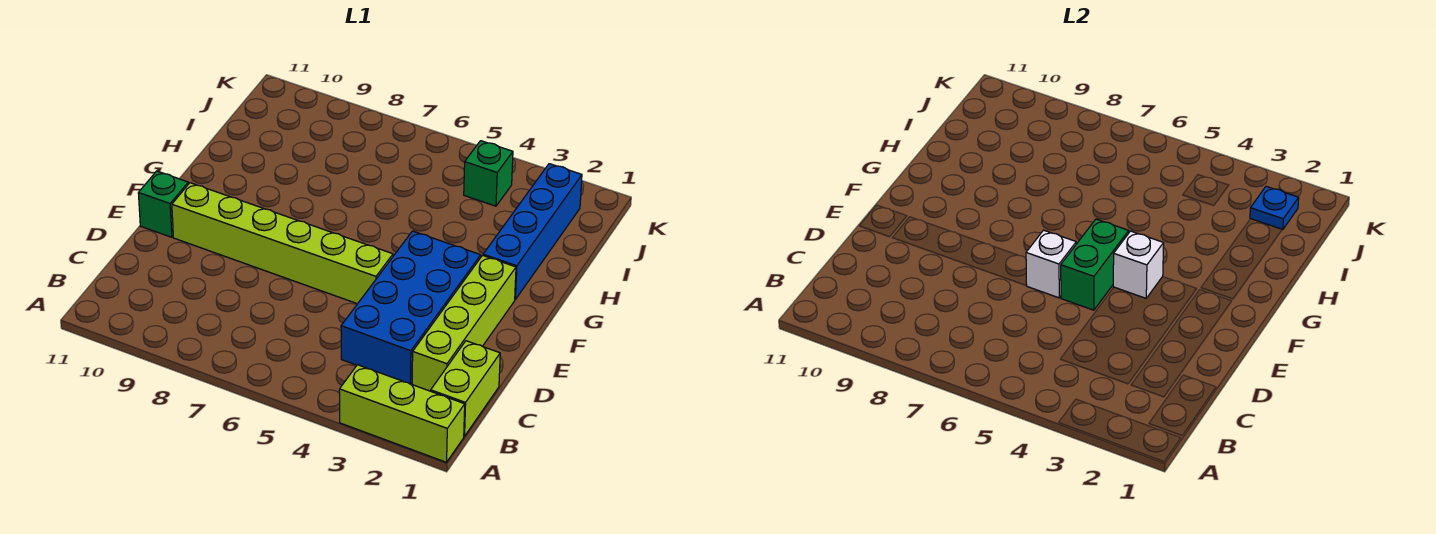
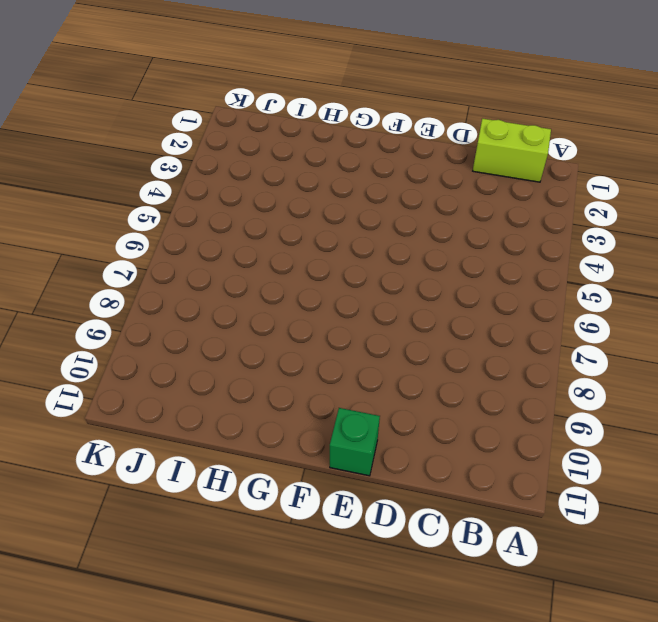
none -> lime 1x3 brick [339,365,465,462]
none -> lime 1x4 brick [412,255,516,391]
none -> blue 2x4 brick [341,231,481,384]

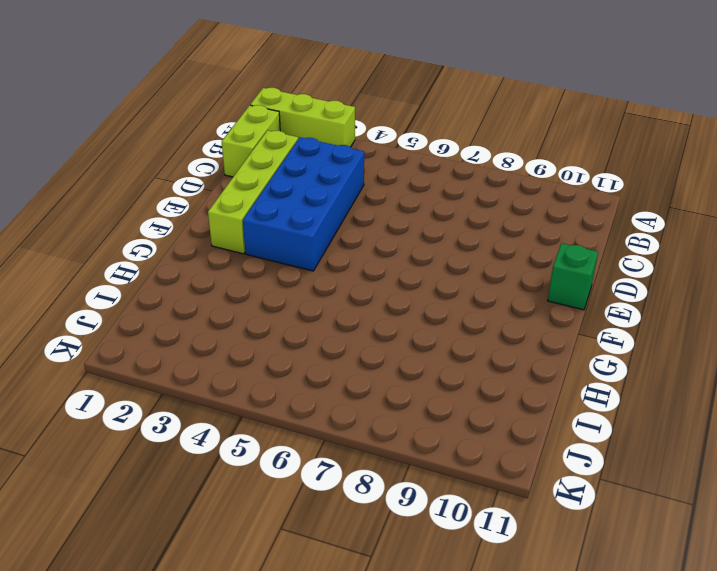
none -> lime 1x6 brick [172,183,393,304]
none -> blue 1x4 brick [483,164,582,299]
none -> green 1x1 brick [464,141,513,206]

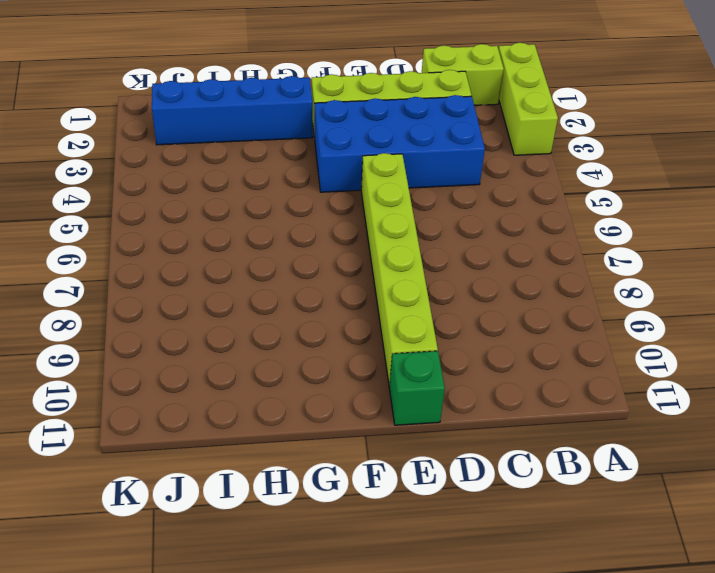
none -> green 1x1 brick [464,141,513,206]
none -> green 1x2 brick [1061,219,1129,310]
none -> white 1x1 brick [1026,230,1076,298]

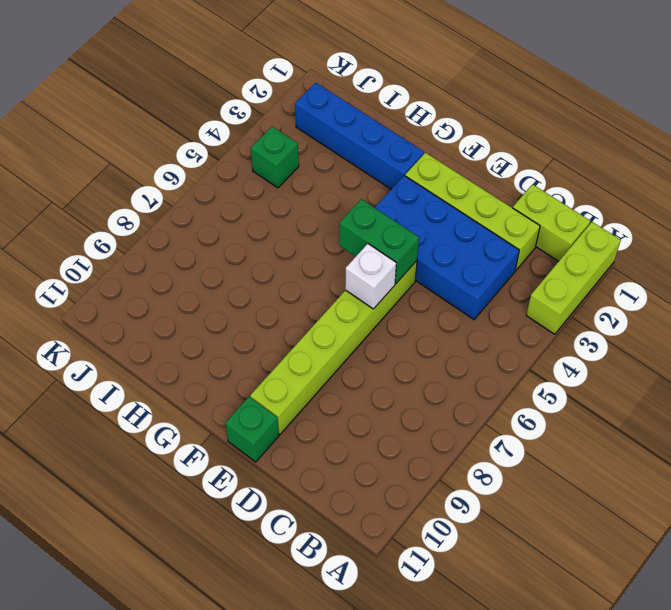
none -> white 1x1 brick [1113,231,1164,298]
none -> blue 1x1 plate [1250,186,1299,230]

